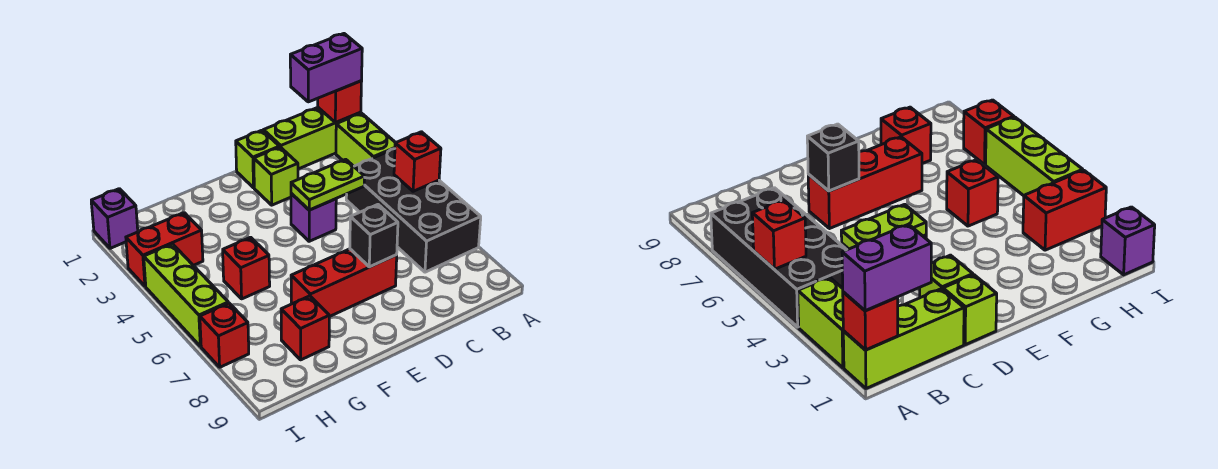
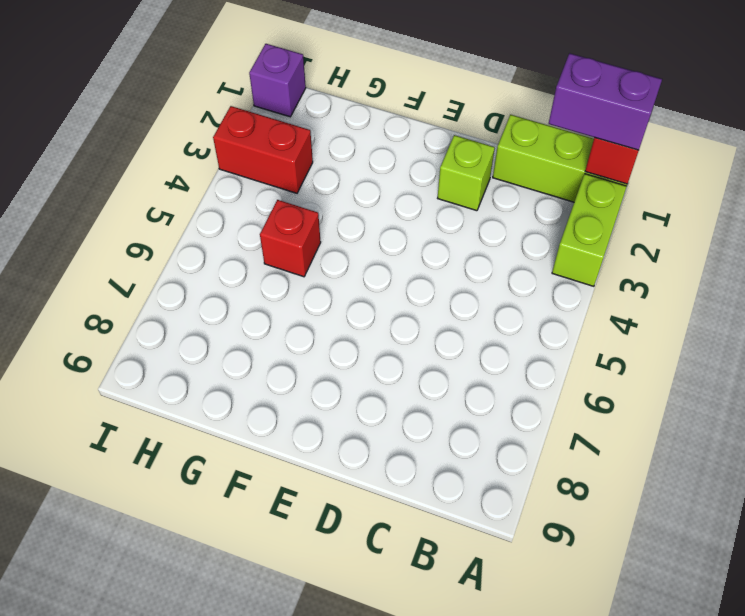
none -> black 2x4 brick [346,149,481,272]
none -> lime 1x1 brick [236,130,279,188]
none -> purple 1x1 brick [291,193,336,241]

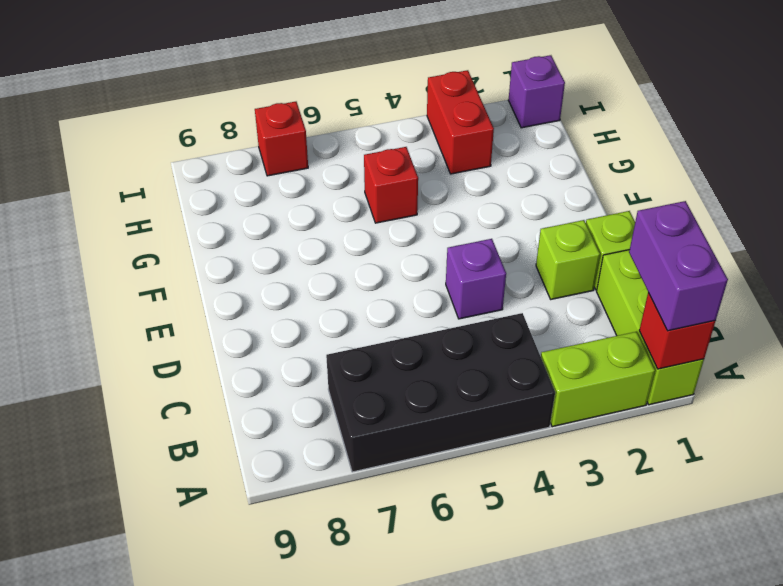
none -> red 1x3 brick [291,249,397,317]
none -> red 1x1 brick [281,296,329,360]
none -> lime 1x3 brick [144,244,228,346]

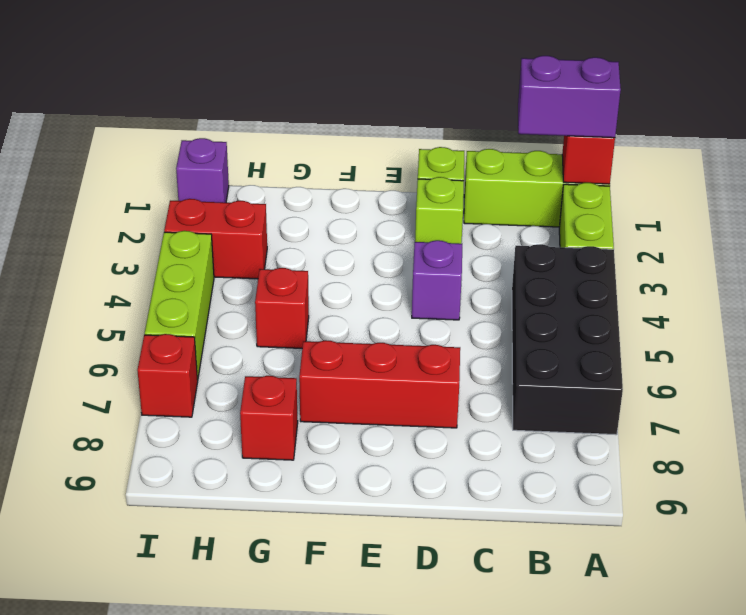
none -> red 1x1 brick [394,132,441,191]
none -> lime 1x2 plate [291,159,364,210]
none -> black 1x1 brick [350,205,398,267]

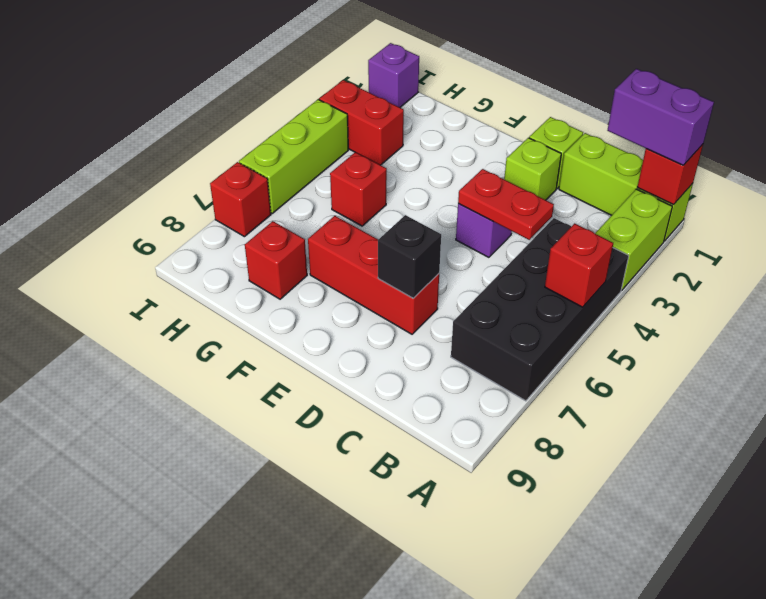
red 1x2 plate [458,169,554,240] -> lime 1x2 plate [291,159,364,210]

